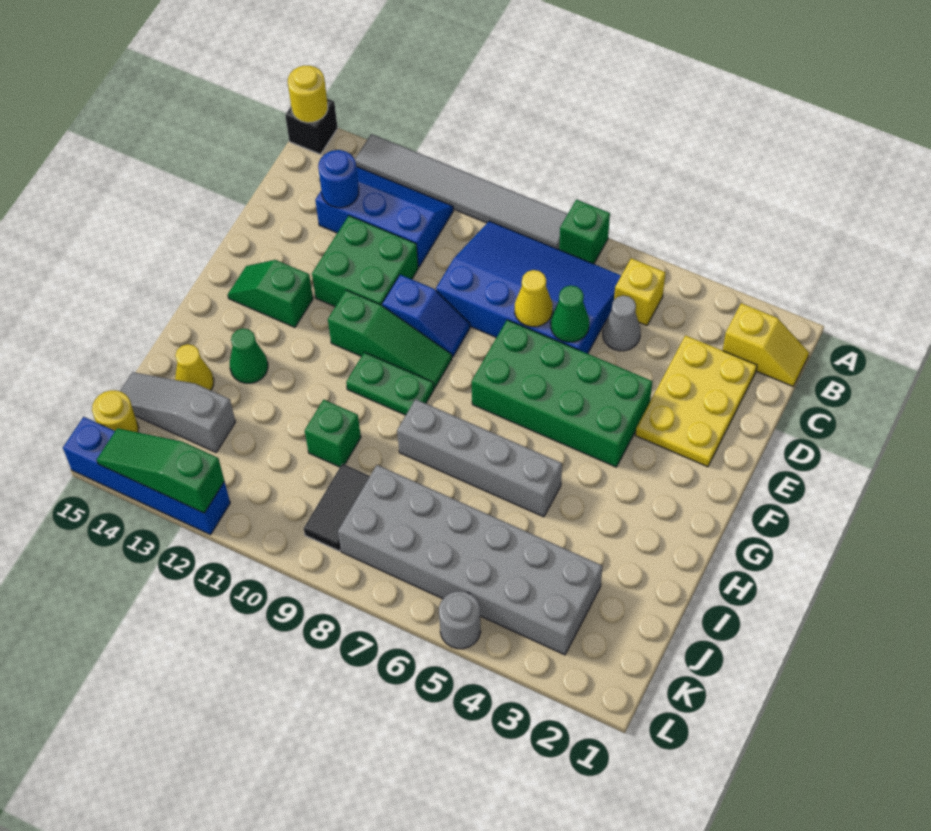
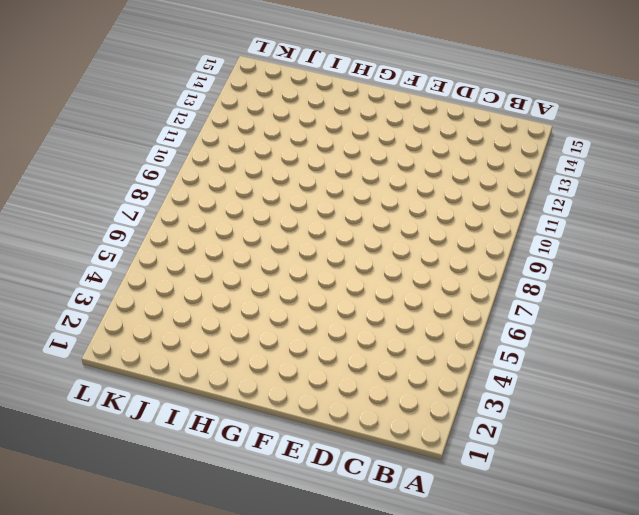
none -> green 1x1 brick [559,200,610,264]
none -> grey 1x6 tile [355,134,568,250]
none -> black 1x1 brick [285,99,338,154]
none -> yellow 1x2 slope [723,303,809,386]

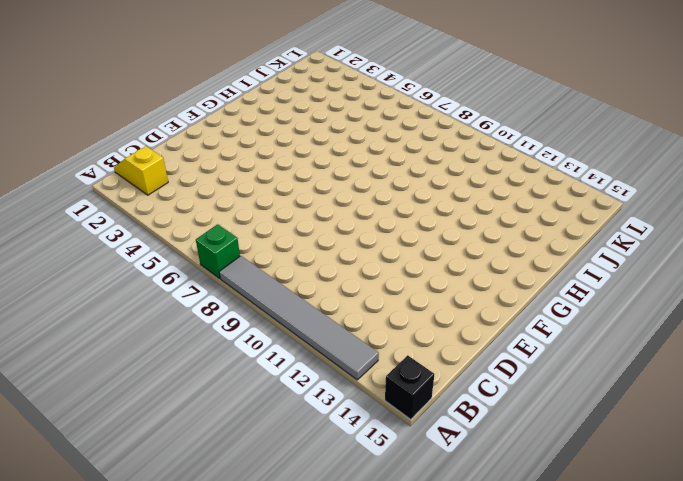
none -> yellow 1x1 brick [614,258,666,326]
none -> blue 3x4 slope [436,221,621,354]
none -> blue 2x3 slope [315,166,453,267]
none -> yellow 2x3 plate [635,335,757,467]

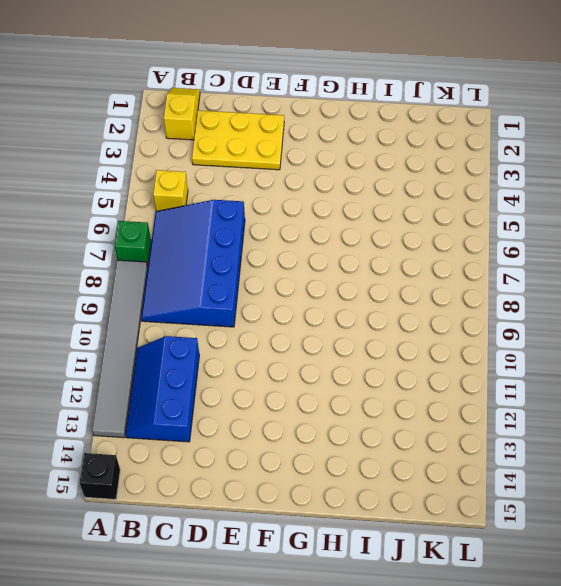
none -> grey 1x1 cone [603,296,641,351]
none -> green 2x2 brick [312,216,418,307]
none -> green 2x4 brick [472,320,652,467]
none -> blue 1x2 slope [382,275,470,357]

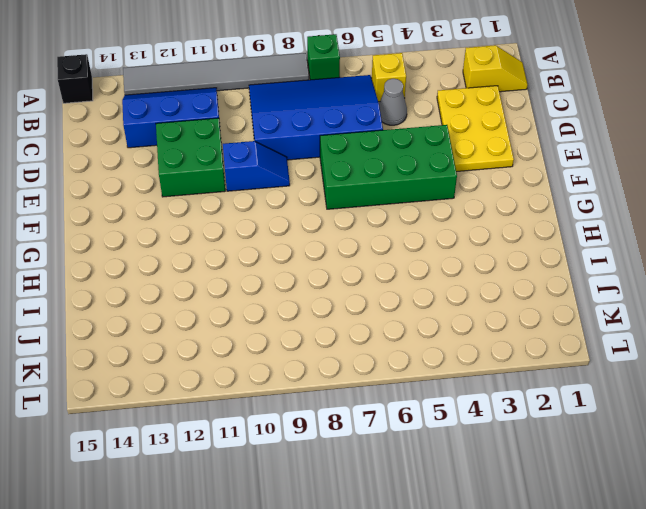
none -> green 1x3 slope [328,290,452,388]
none -> green 1x2 slope [228,260,313,327]
none -> green 1x2 plate [346,352,434,415]
none -> grey 1x4 brick [397,399,562,517]

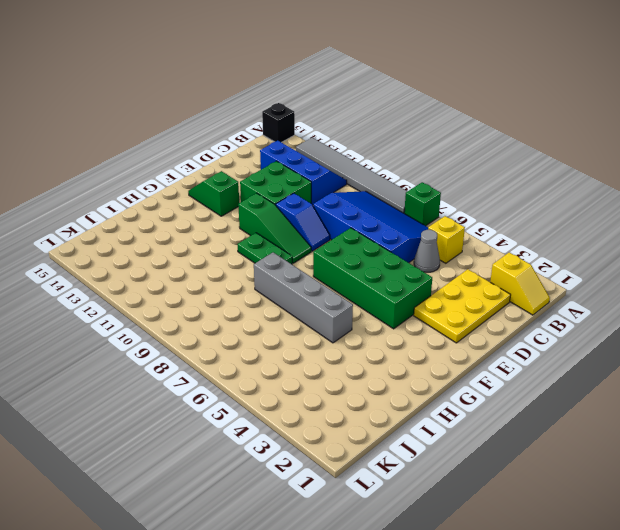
none -> green 1x1 cone [230,328,268,383]
none -> green 1x1 brick [305,400,361,467]
none -> yellow 1x1 cone [175,344,214,390]
none -> grey 2x6 brick [338,465,602,655]

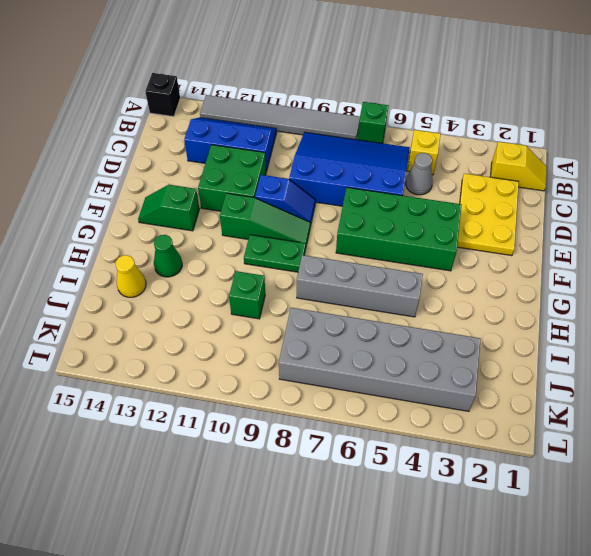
none -> black 1x2 tile [304,464,370,551]
none -> grey 1x3 slope [120,372,235,452]
none -> yellow 1x1 round brick [92,390,139,432]
none -> grey 1x1 round brick [439,591,481,649]

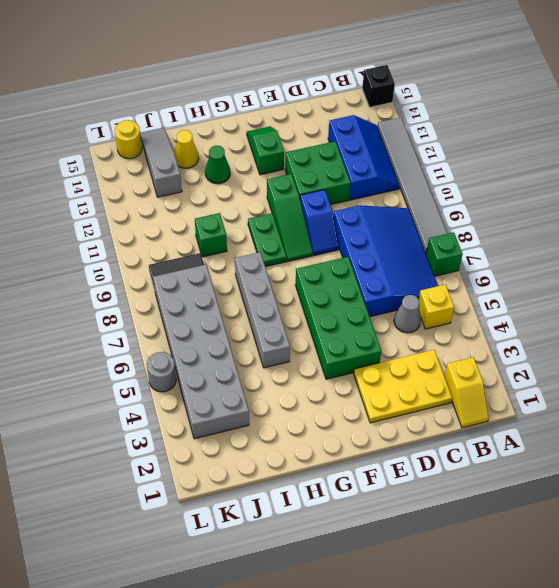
none -> blue 1x4 brick [63,417,230,535]
none -> yellow 1x1 round brick [288,66,328,123]
none -> blue 1x1 round brick [318,150,359,208]
none -> green 1x1 cone [551,285,589,342]

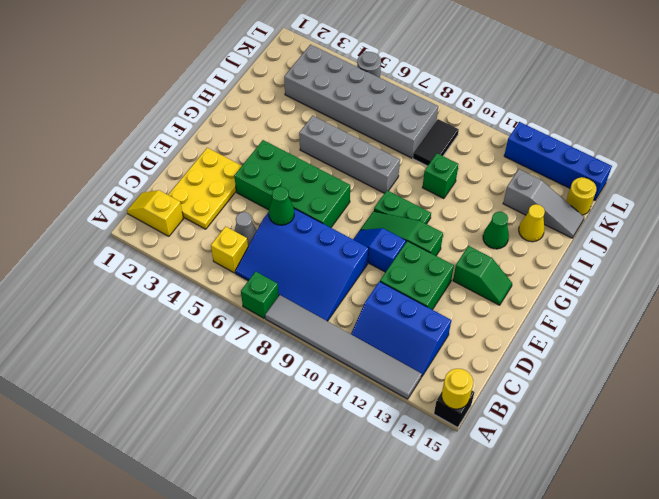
none -> blue 1x1 round brick [318,150,359,208]
none -> yellow 1x1 cone [515,270,553,327]
none -> green 1x3 slope [97,428,224,513]

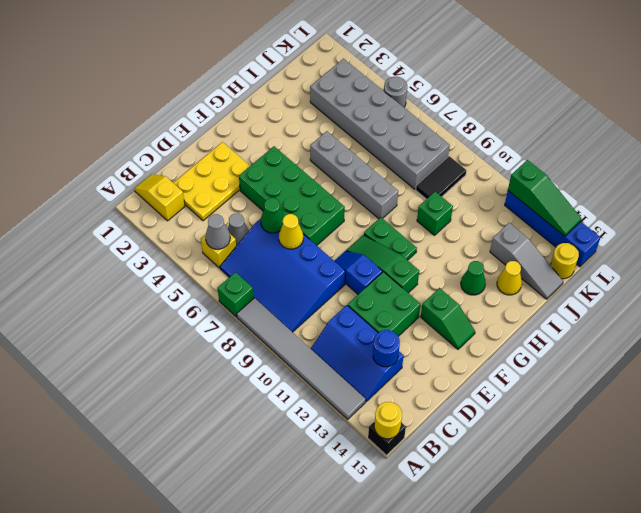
grey 1x1 cone [205,214,230,249] -> none

